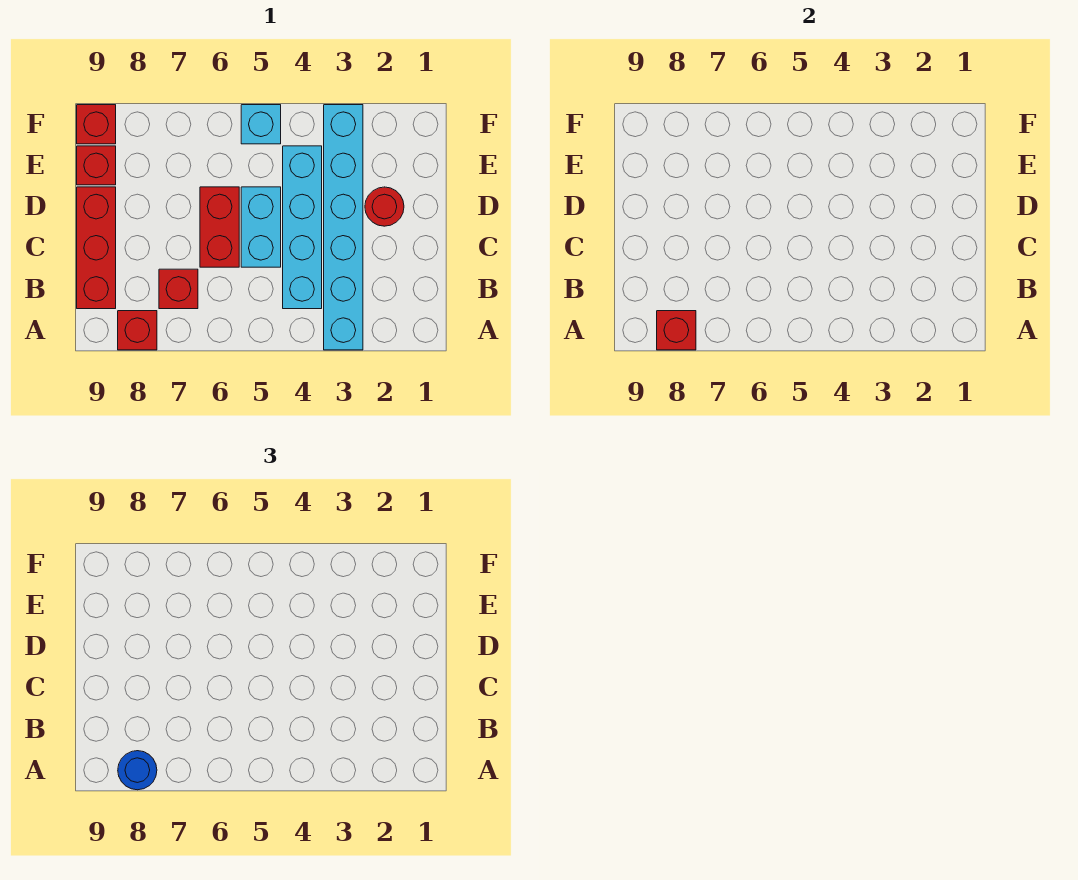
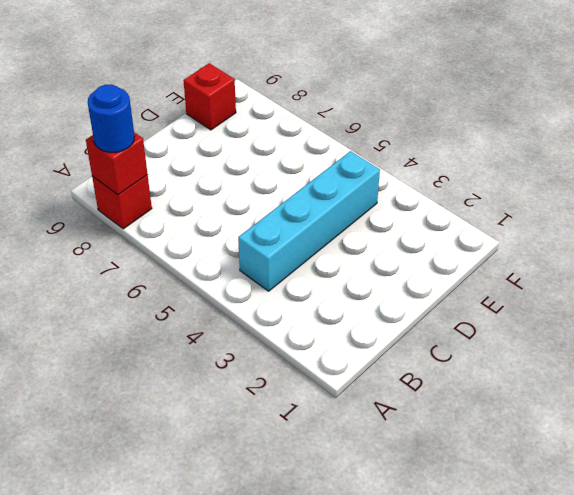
none -> cyan 1x6 brick [324,105,363,350]
none -> red 1x1 brick [159,269,198,309]
none -> red 1x3 brick [77,187,116,309]

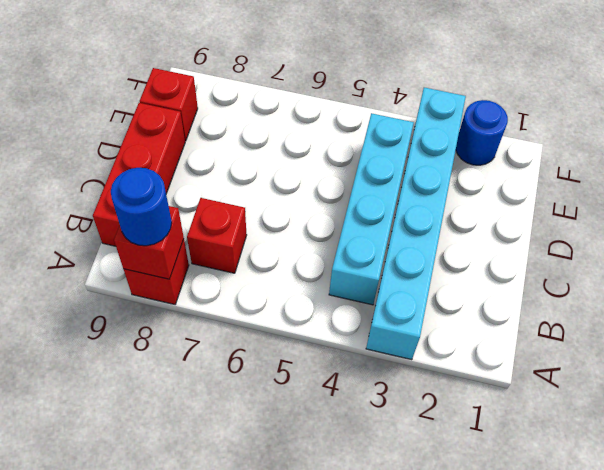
blue 1x1 round brick [456,100,508,165] -> none
none -> cyan 1x2 brick [241,187,281,267]
none -> red 1x2 brick [200,187,239,267]
none -> red 1x1 round brick [365,187,404,226]

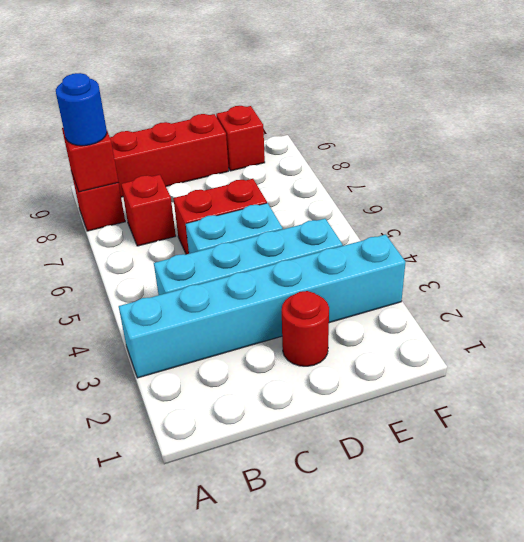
none -> cyan 1x1 brick [241,105,281,144]
none -> red 1x1 brick [77,105,116,144]

